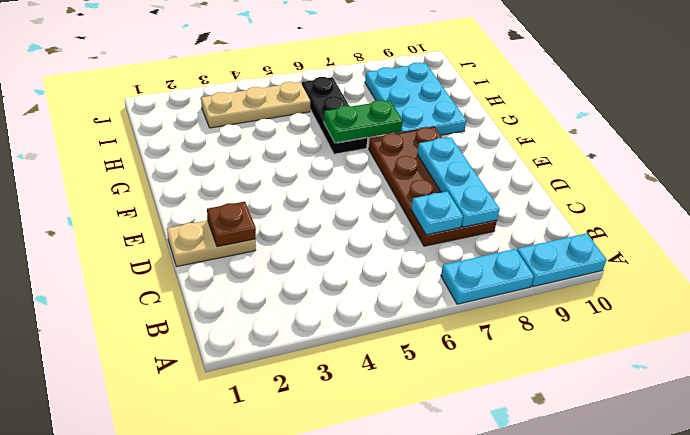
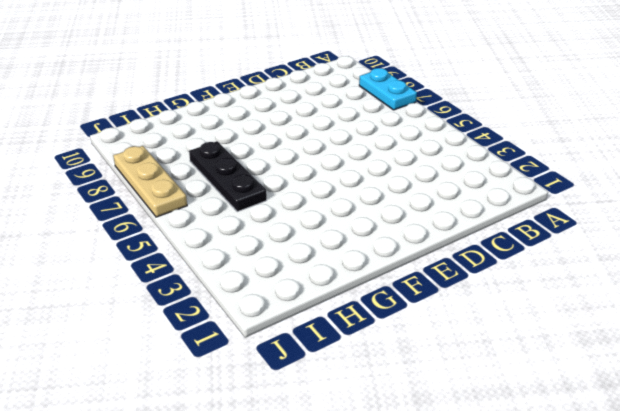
black 1x3 plate [189,141,267,212] -> black 1x3 plate turned to [302,77,367,154]
tan 1x3 plate [113,146,187,217] -> tan 1x3 plate moved to [201,82,310,128]
none -> cyan 1x2 plate [517,233,606,287]
none -> brown 2x4 plate [369,127,497,246]

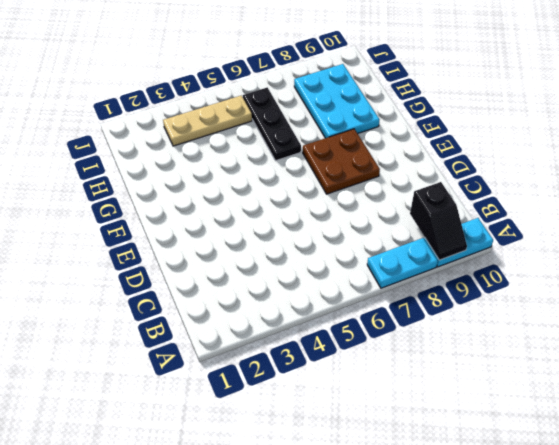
black 1x2 slope [410,182,467,260] -> none
brown 2x2 plate [303,129,380,194] -> brown 2x4 plate [369,127,497,246]
none -> tan 1x2 plate [167,221,256,267]
none -> cyan 1x1 plate [411,191,463,235]

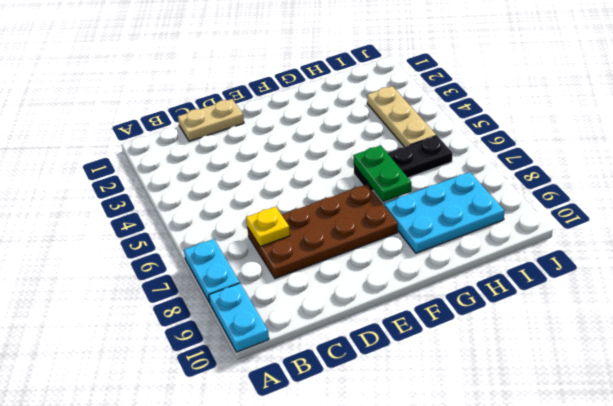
tan 1x2 plate [178,99,244,141] -> tan 1x2 plate turned to [167,221,256,267]
yellow 1x1 plate [246,207,290,247] -> cyan 1x1 plate [411,191,463,235]
none -> cyan 1x3 plate [417,137,500,227]
none -> brown 1x1 plate [207,202,256,247]

